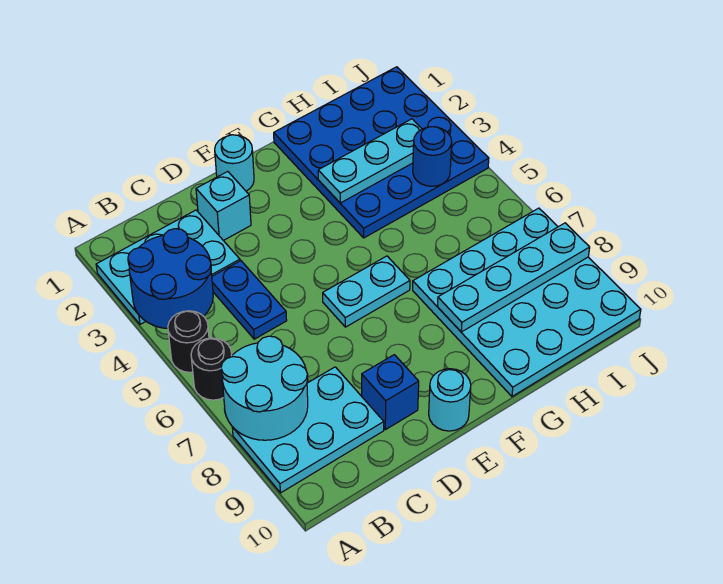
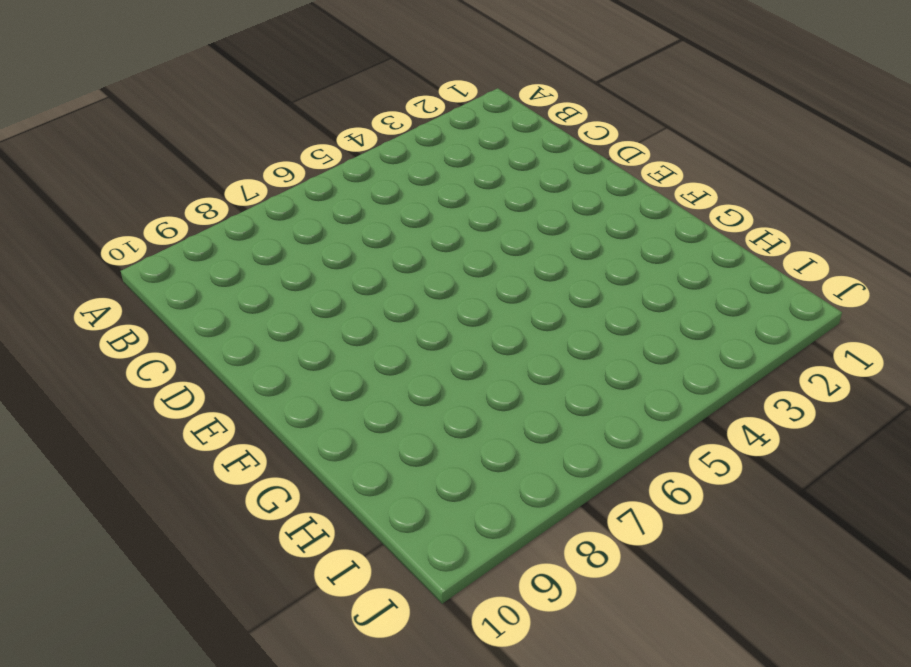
none -> cyan 2x3 plate [96,210,240,324]
none -> black 1x1 round brick [168,311,209,372]
none -> black 1x1 round brick [191,338,232,400]

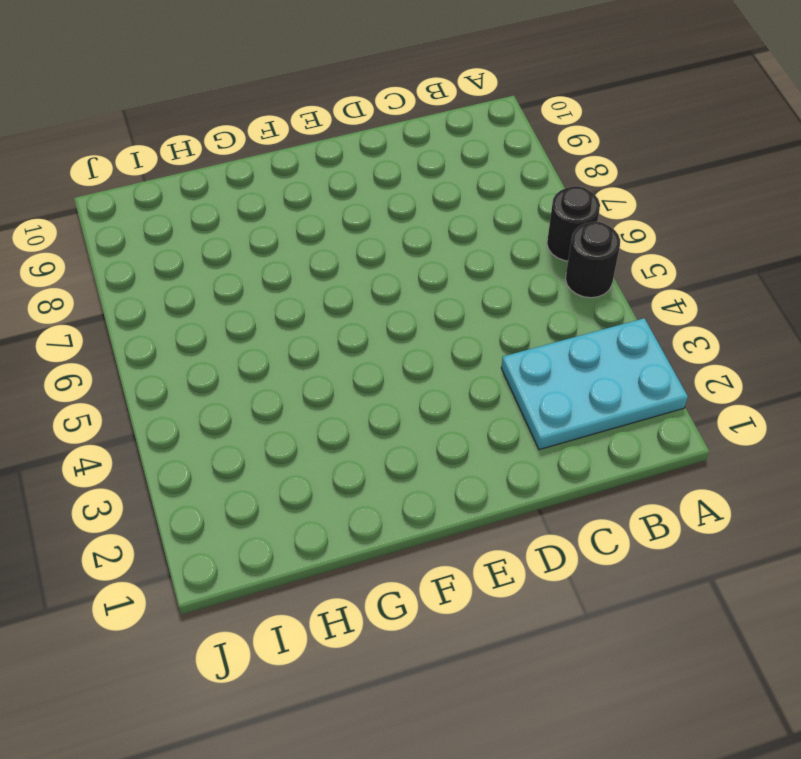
none -> cyan 2x3 plate [232,367,384,493]
none -> blue 1x2 plate [212,261,287,339]
none -> cyan 1x1 brick [196,171,251,241]

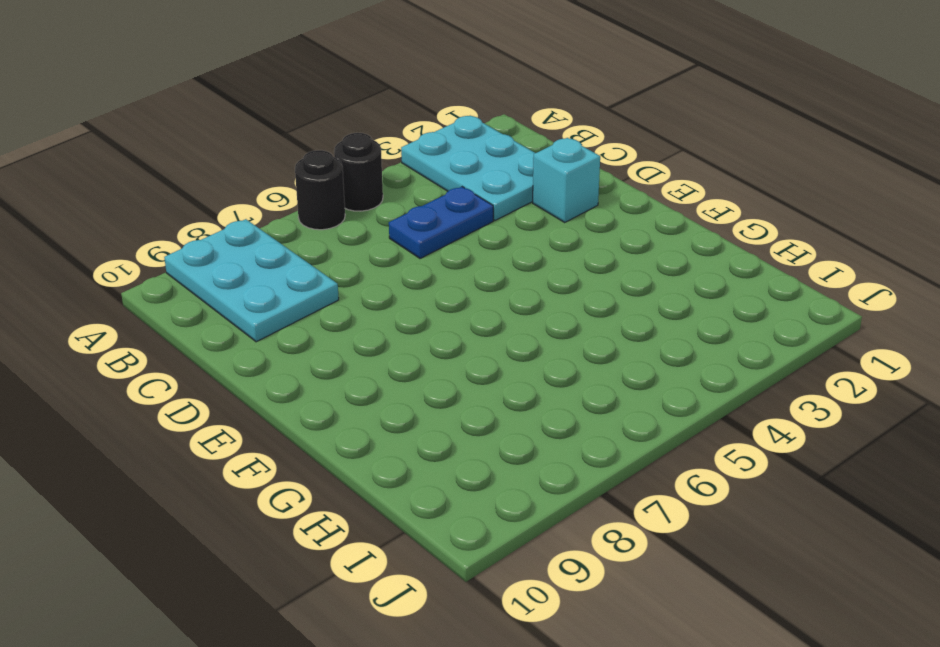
none -> blue 1x1 brick [362,355,419,430]
none -> cyan 1x1 round brick [215,135,254,191]
none -> cyan 1x2 plate [323,256,410,327]

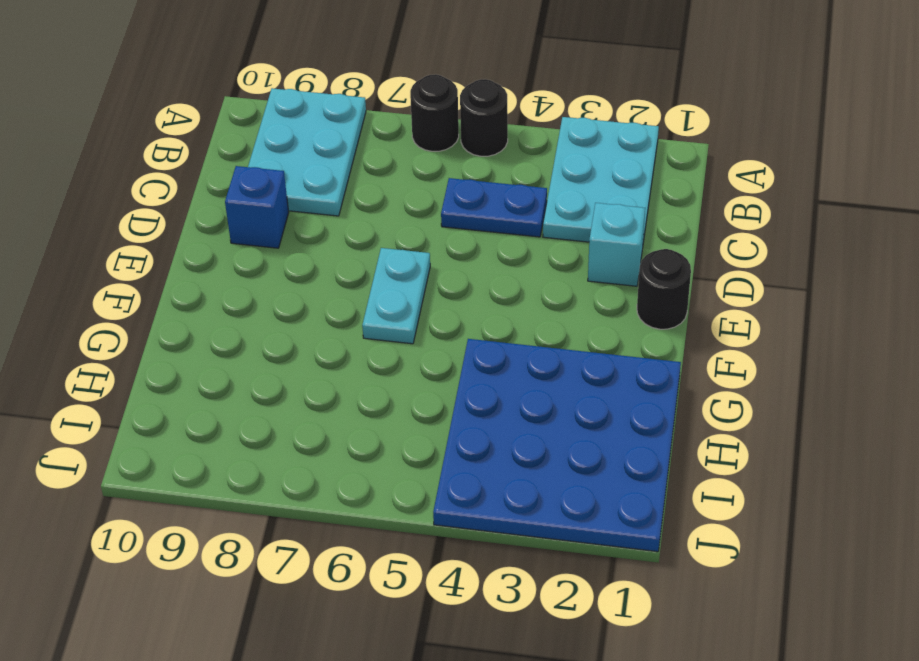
black 1x1 round brick [637,249,691,329] -> cyan 1x1 round brick [215,135,254,191]
none -> cyan 1x1 round brick [429,369,471,431]
none -> cyan 4x4 plate [413,208,641,396]
none -> blue 2x2 round brick [128,229,213,329]

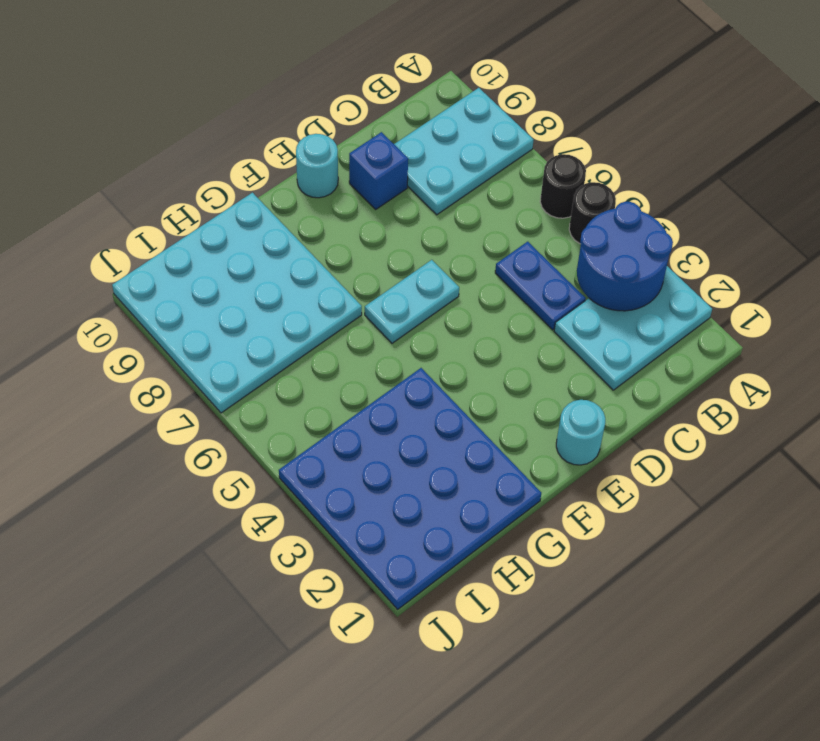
none -> cyan 1x1 brick [196,171,251,241]
none -> cyan 2x2 round brick [221,336,308,440]
none -> cyan 1x3 plate [318,119,422,203]

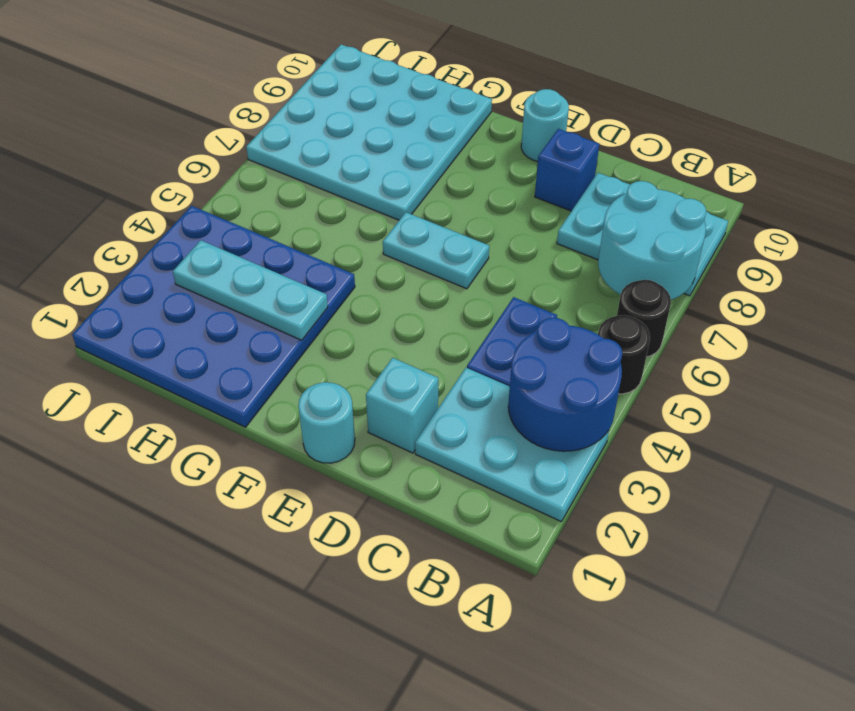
none -> cyan 1x4 plate [437,223,590,332]
none -> blue 1x1 round brick [413,127,452,186]

